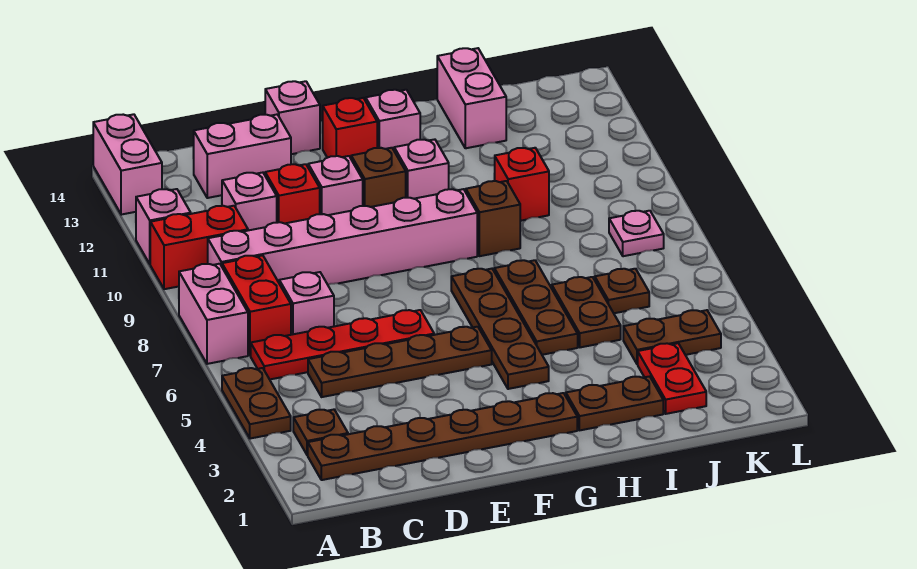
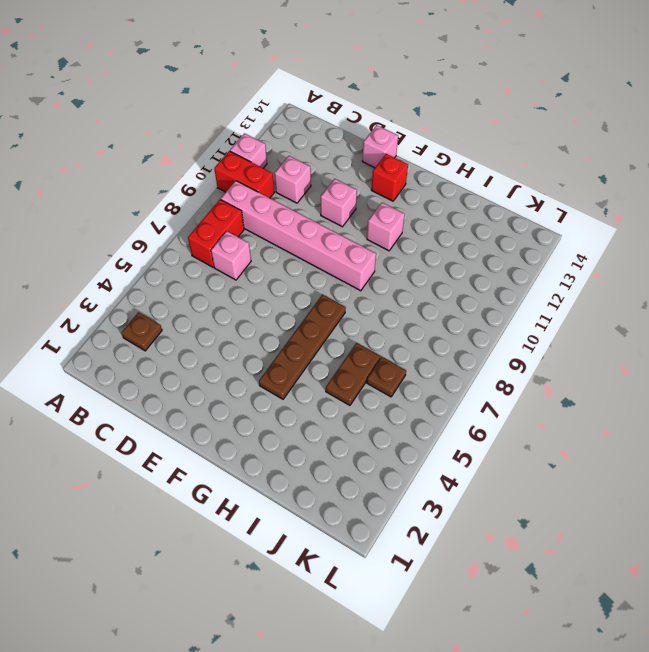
none -> brown 1x2 plate [222,368,291,439]
none -> pink 1x2 brick [179,264,248,364]
none -> pink 1x2 brick [93,114,162,215]
none -> brown 1x6 plate [308,393,577,480]

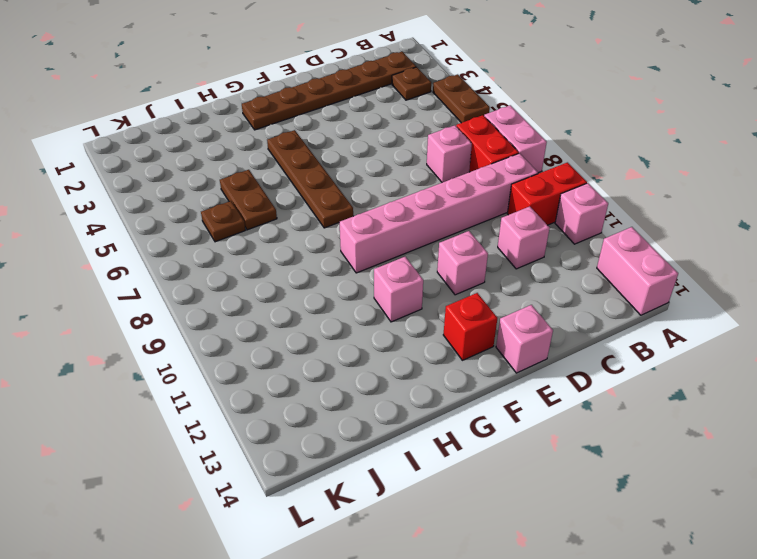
none -> red 1x4 plate [251,310,434,379]
none -> brown 1x4 plate [308,327,492,397]
none -> pink 1x2 brick [194,114,291,198]
none -> red 1x1 brick [265,164,320,224]

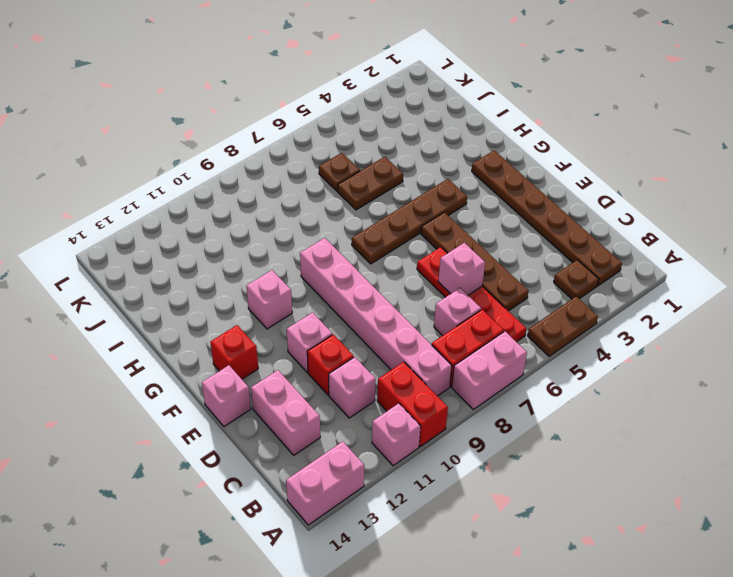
pink 1x1 brick [438,243,485,295] -> pink 1x1 brick moved to [366,90,420,150]
none -> brown 1x1 brick [351,148,406,207]
none -> brown 1x2 plate [566,376,663,430]
none -> brown 1x3 plate [494,260,578,355]
none -> brown 1x1 brick [466,181,520,256]

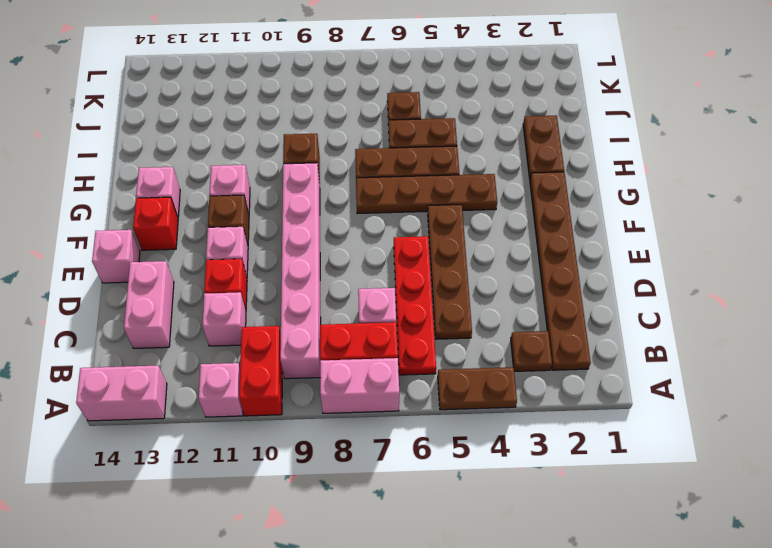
none -> red 1x1 brick [494,148,549,221]
none -> pink 1x2 brick [437,48,506,148]
none -> red 1x2 plate [638,343,706,414]
none -> brown 1x2 plate [623,310,721,364]

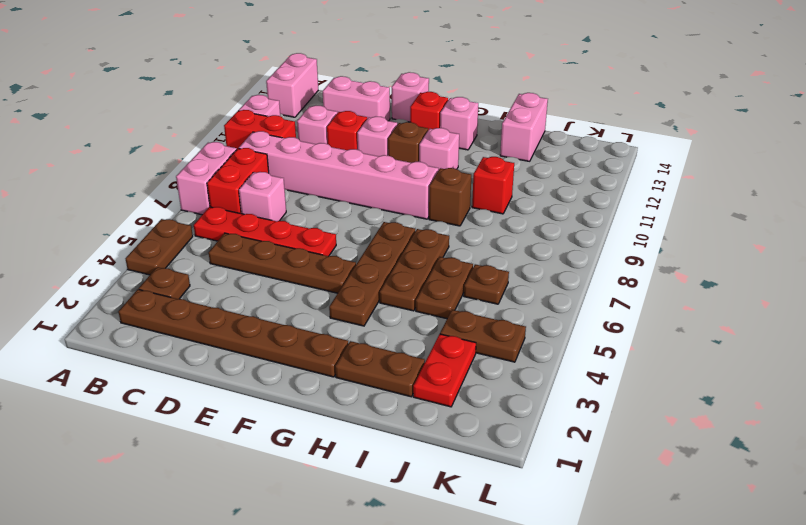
none -> pink 1x1 plate [609,211,664,256]

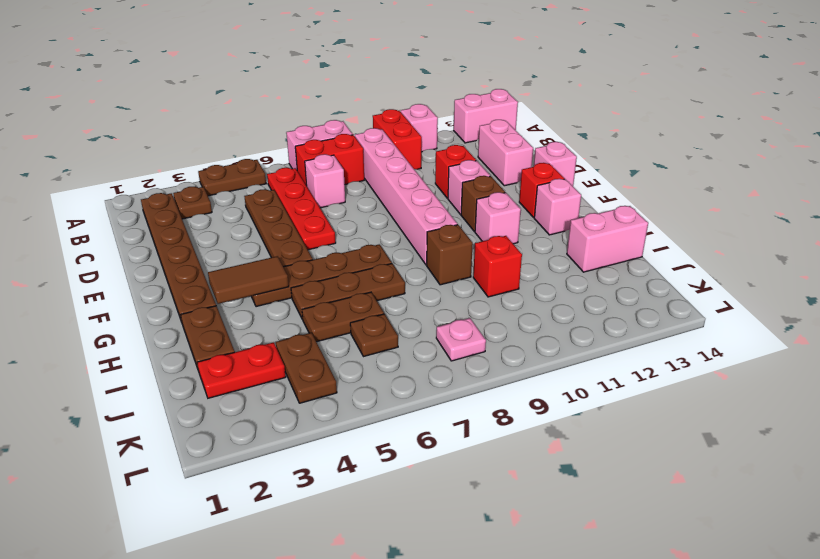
brown 1x2 tile [208,256,289,304] -> none
none -> pink 1x1 brick [222,173,277,230]

